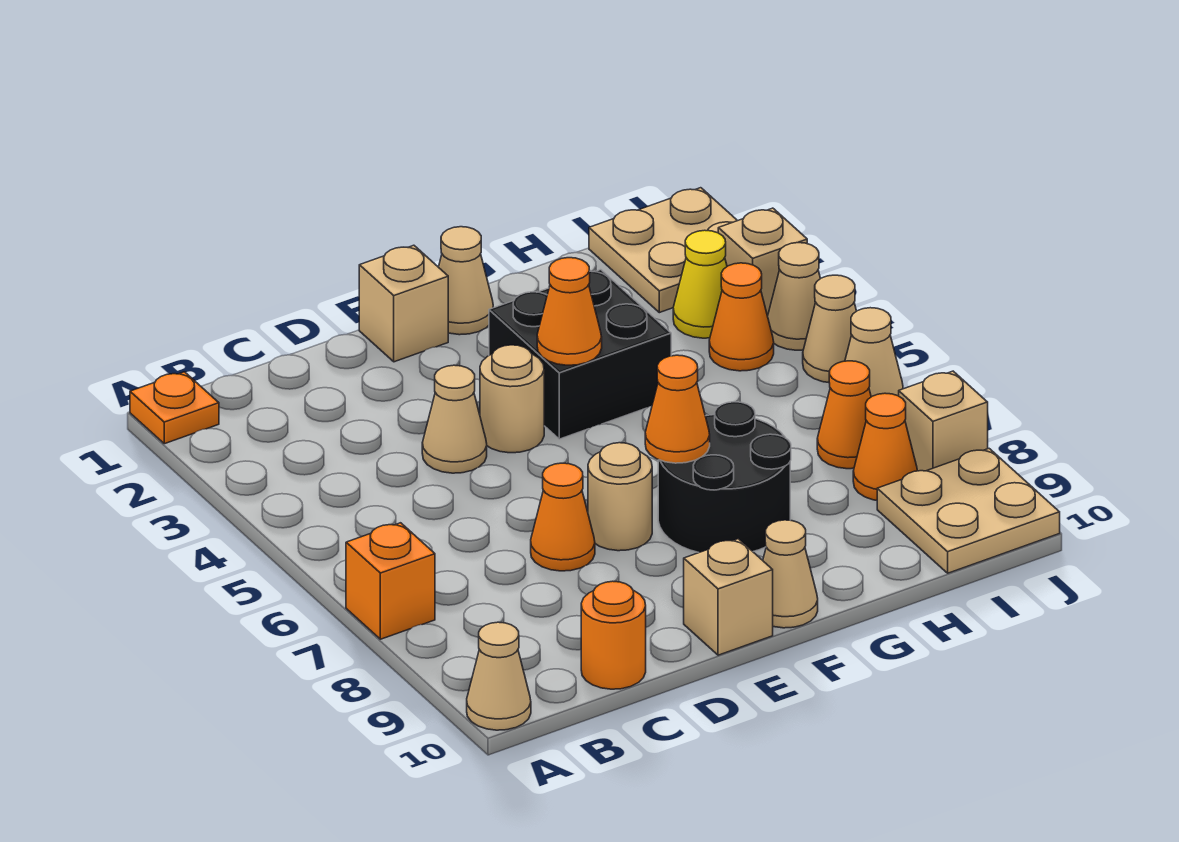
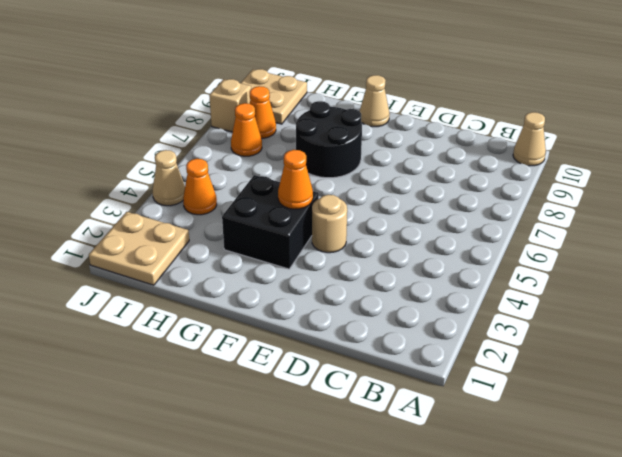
none -> orange 1x1 plate [130,372,219,444]
none -> orange 1x1 brick [346,523,435,639]
none -> orange 1x1 round brick [581,581,646,689]

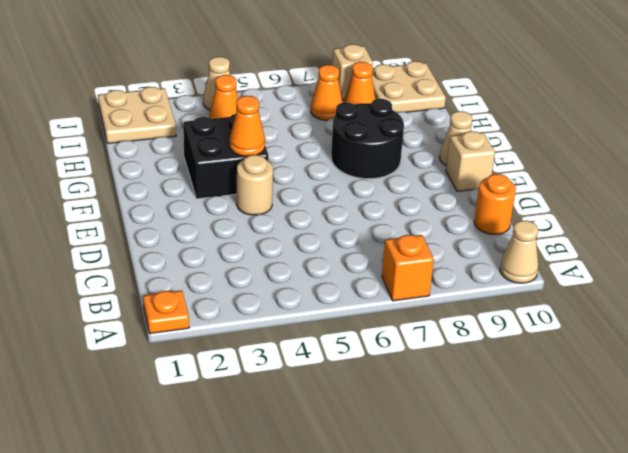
none -> tan 1x1 cone [422,365,487,473]
none -> orange 1x1 cone [531,463,595,571]
none -> tan 1x1 brick [359,245,448,362]

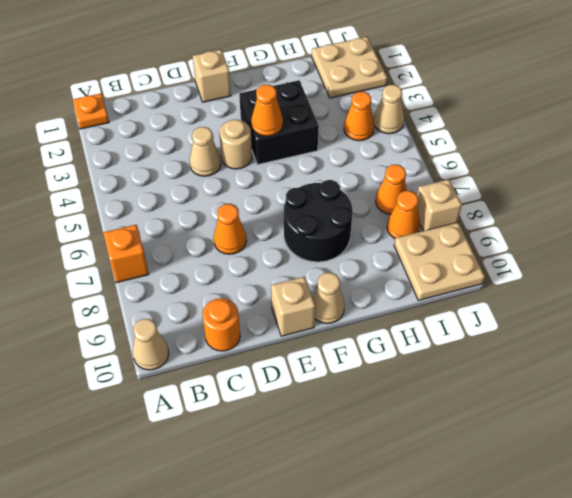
none -> tan 1x1 round brick [588,443,652,551]
none -> tan 1x1 cone [439,227,493,335]
none -> yellow 1x1 cone [673,230,727,338]

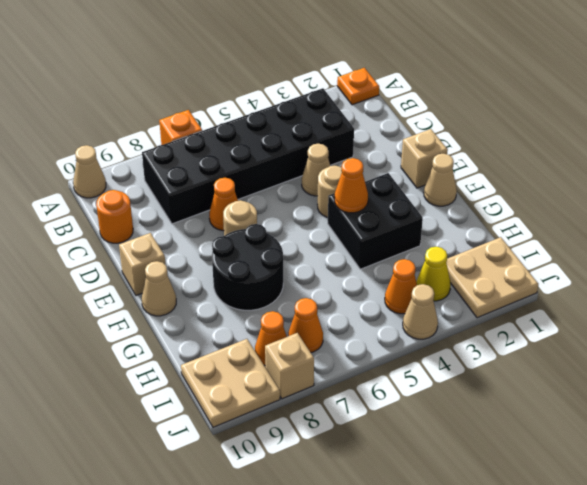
black 2x6 brick [142,88,354,224] -> none
none -> tan 1x1 brick [718,208,807,316]
none -> tan 1x1 cone [803,275,856,383]
none -> tan 1x1 cone [845,308,903,397]

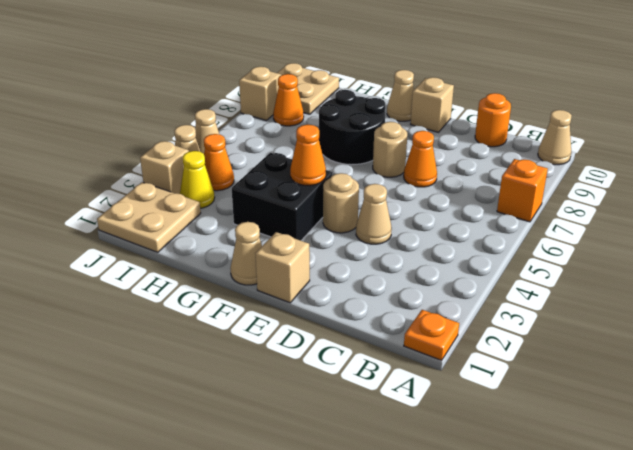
none -> orange 1x1 cone [817,361,871,469]
none -> tan 1x1 cone [845,308,903,397]
none -> orange 1x1 cone [645,355,710,463]

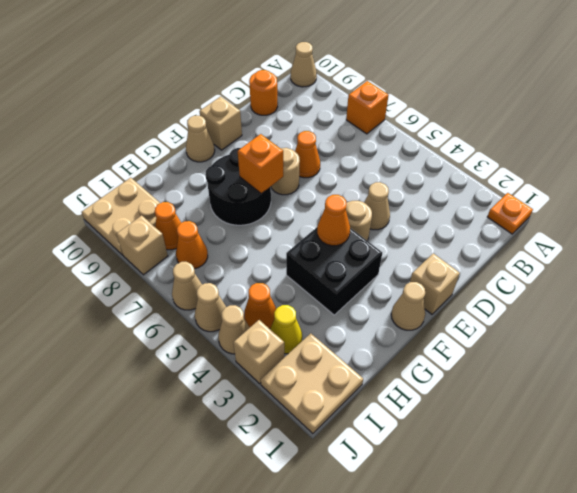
orange 1x1 brick [238,134,283,194] -> orange 1x1 cone [645,355,710,463]

